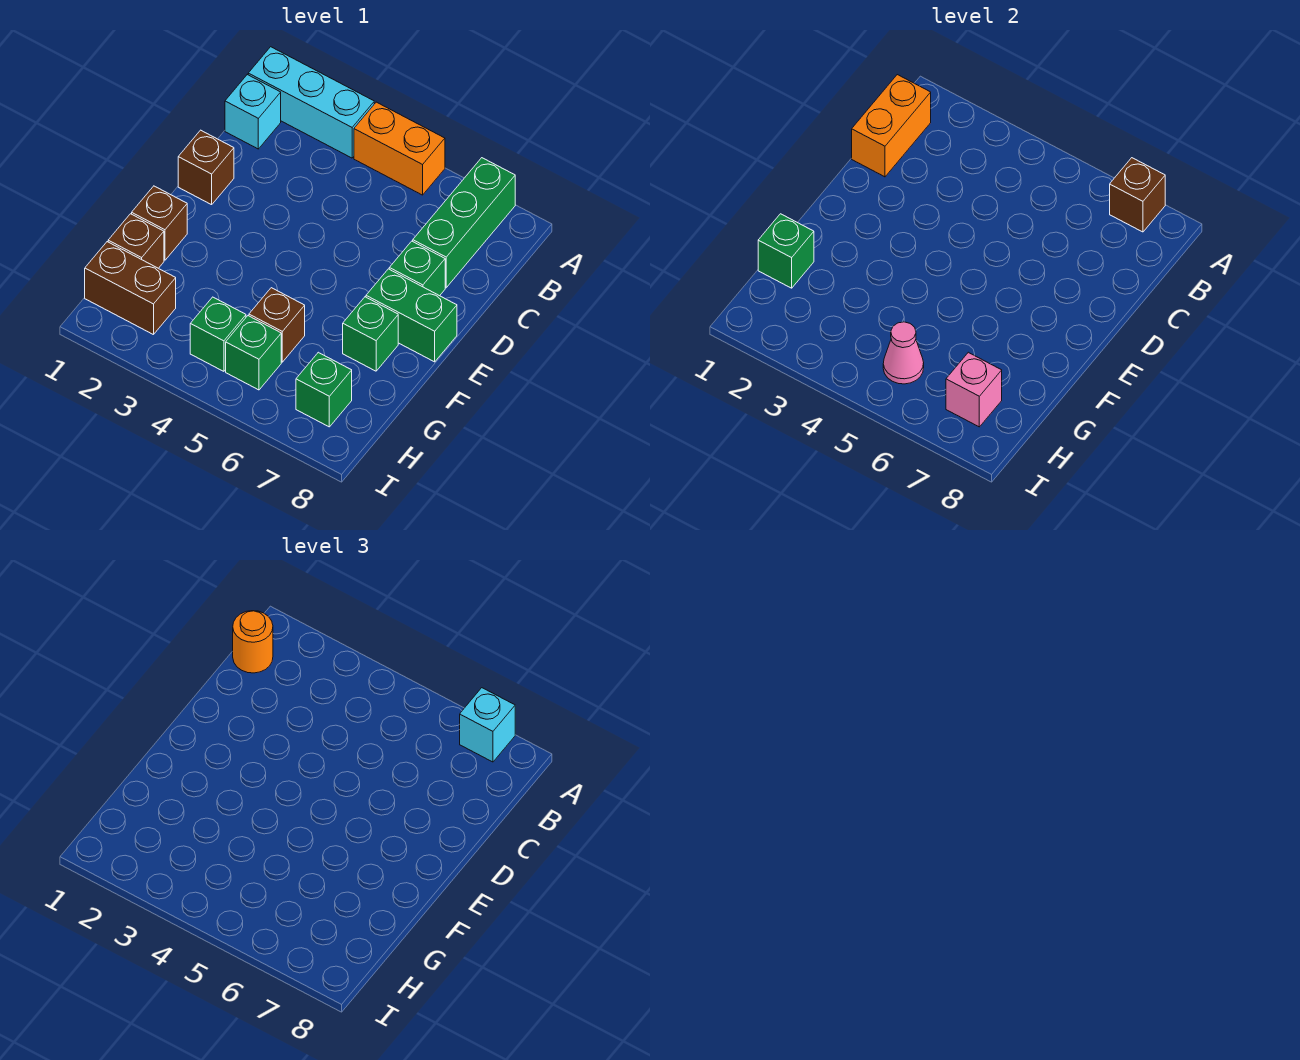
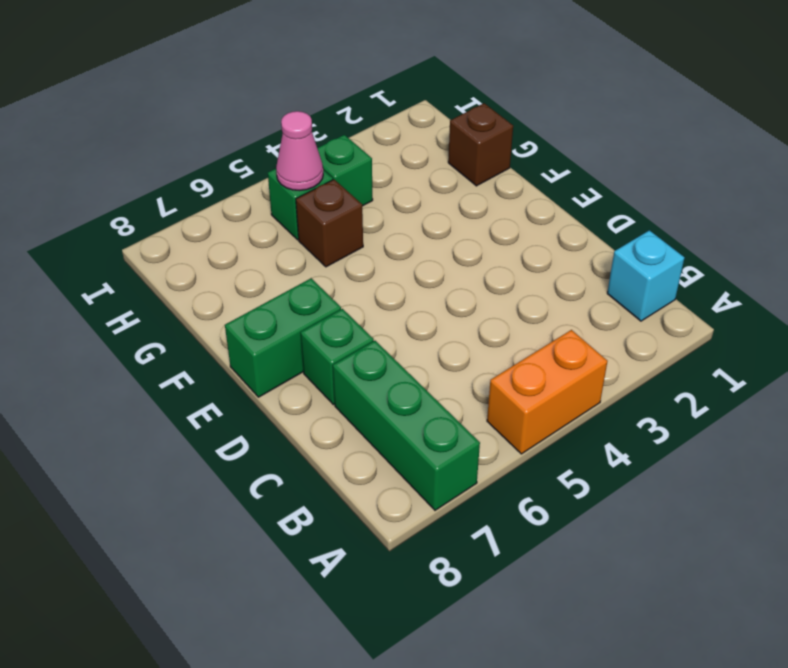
none -> cyan 1x3 brick [248,47,374,158]
none -> brown 1x1 brick [178,130,234,205]
none -> brown 1x1 brick [132,186,187,260]

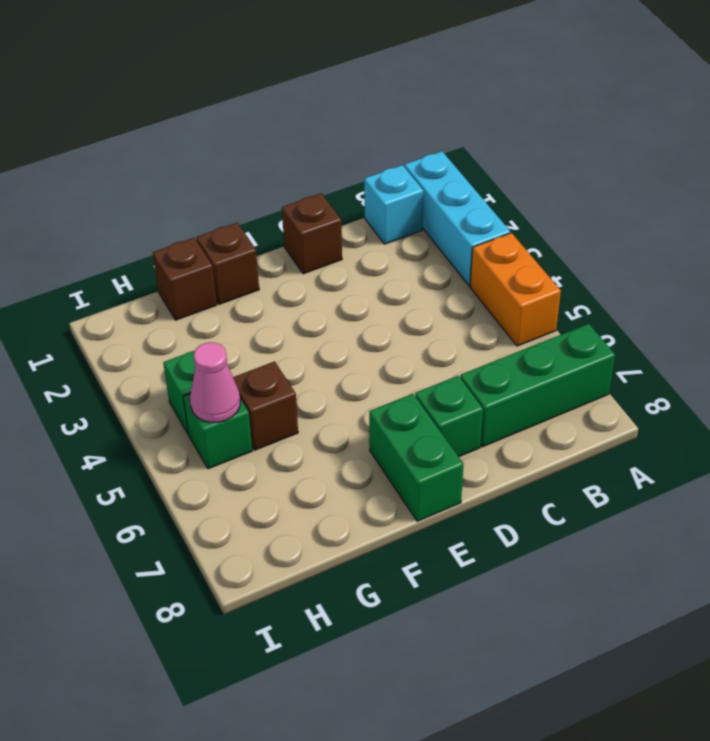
none -> green 1x1 brick [343,297,398,371]
none -> brown 1x2 brick [85,242,176,335]
none -> green 1x1 brick [296,352,352,427]

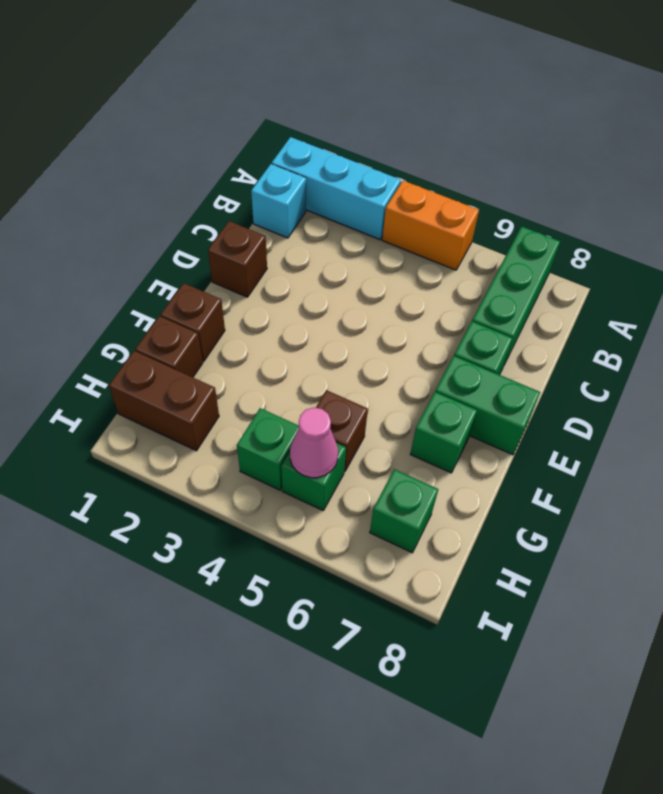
none -> brown 1x1 brick [1110,158,1165,232]
none -> orange 1x2 brick [852,75,931,177]
none -> green 1x1 brick [758,214,814,288]

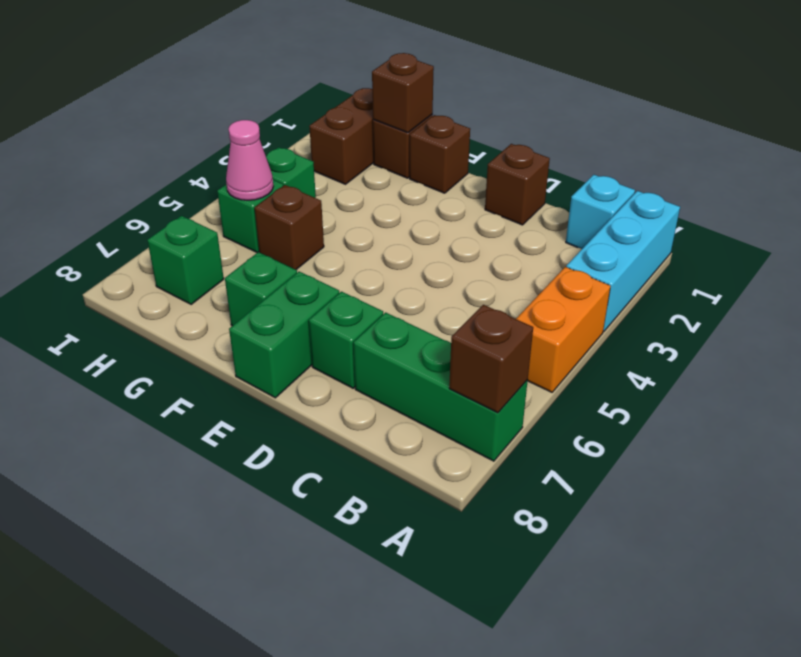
brown 1x1 brick [372,53,434,133] -> green 1x1 brick [758,214,814,288]
none -> orange 1x2 brick [852,75,931,177]
none -> pink 1x1 brick [946,352,1002,427]
none -> cyan 1x1 brick [460,688,515,762]

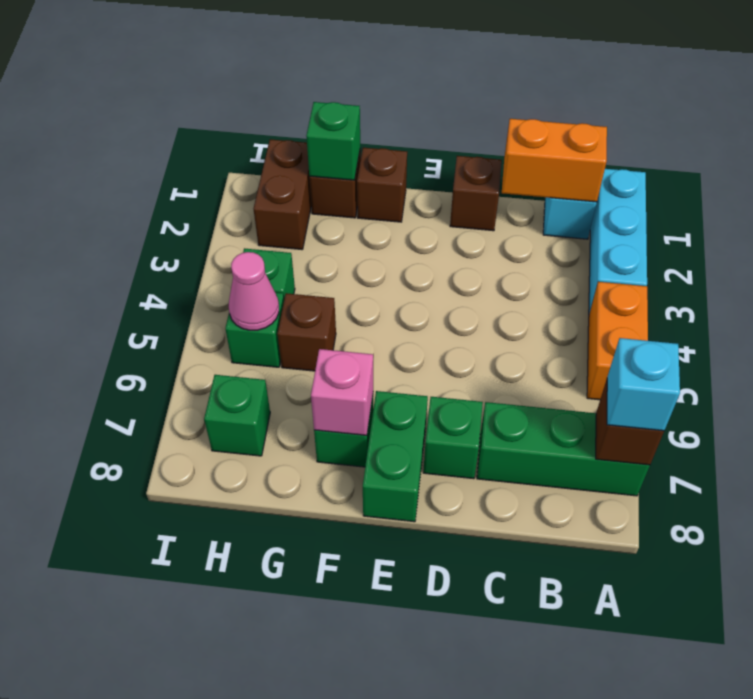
pink 1x1 brick [311,349,373,435] -> pink 1x1 brick moved to [946,352,1002,427]
none -> orange 1x1 round brick [233,611,273,673]

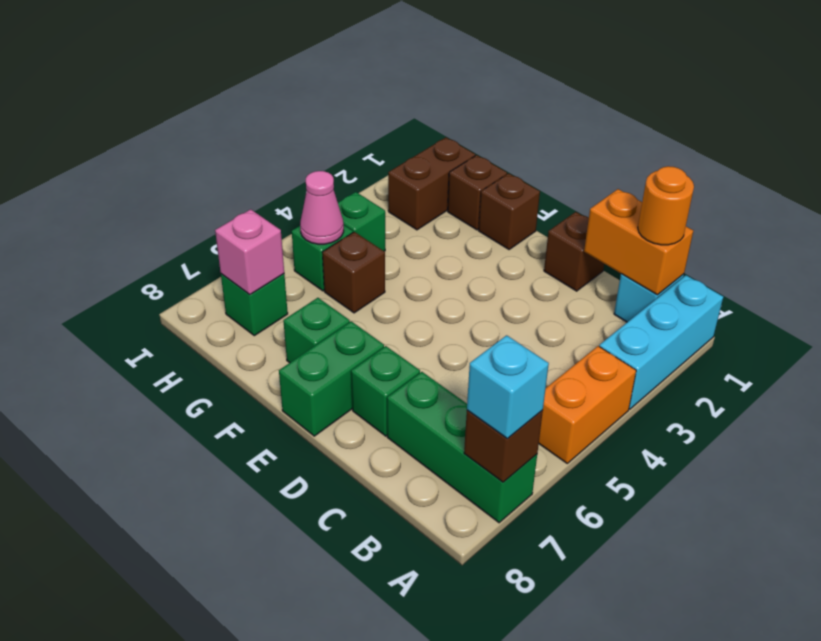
none -> green 1x1 brick [758,214,814,288]

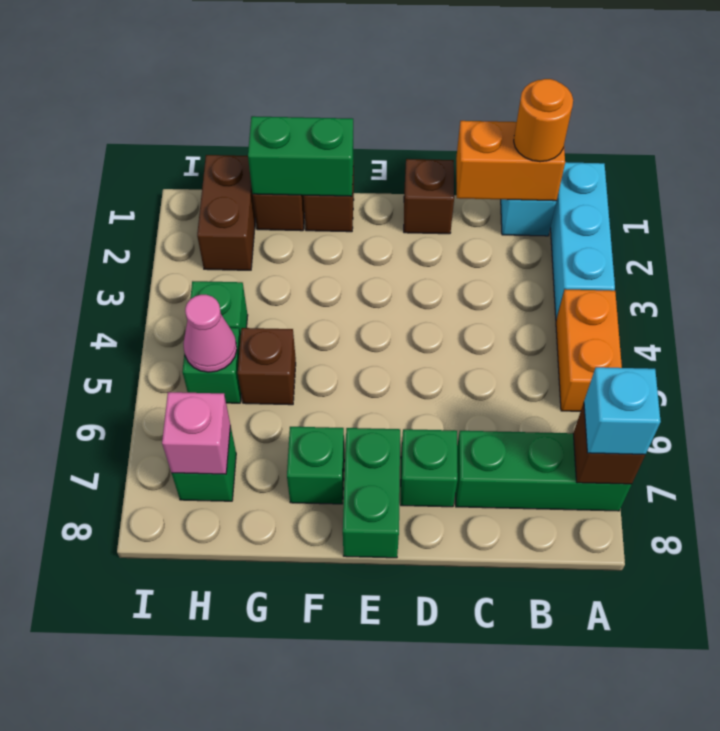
green 1x2 brick [248,116,353,196] -> green 1x1 brick [758,214,814,288]

